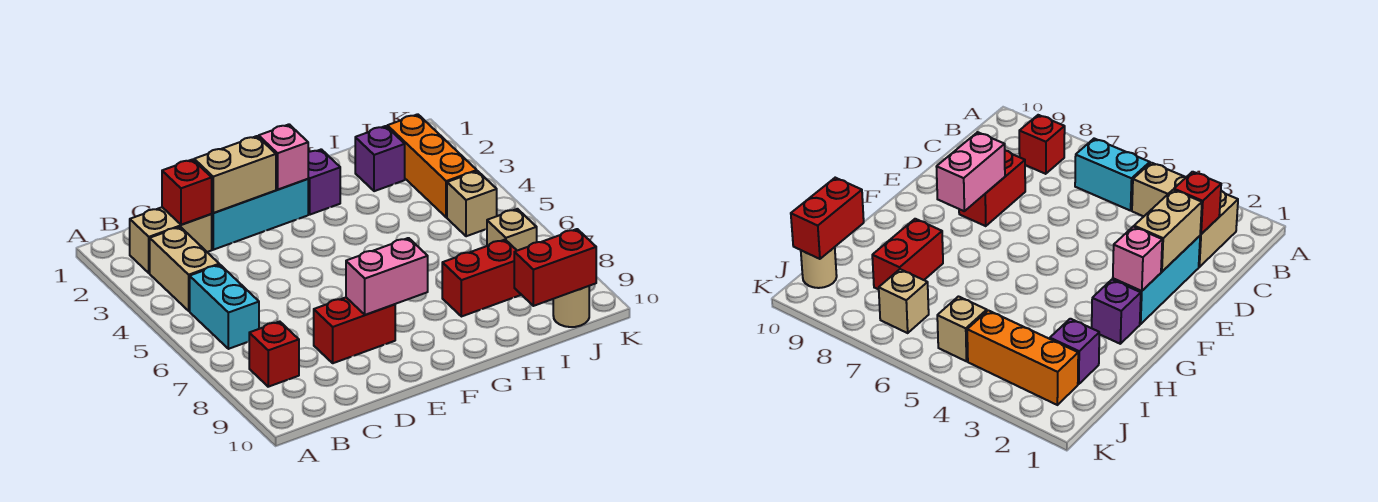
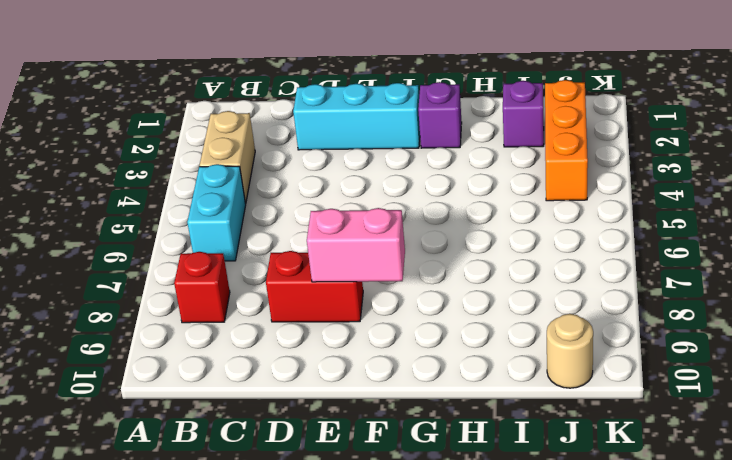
none -> tan 1x2 brick [130,207,212,273]
none -> red 1x2 brick [442,240,521,317]
none -> tan 1x1 brick [447,171,497,236]

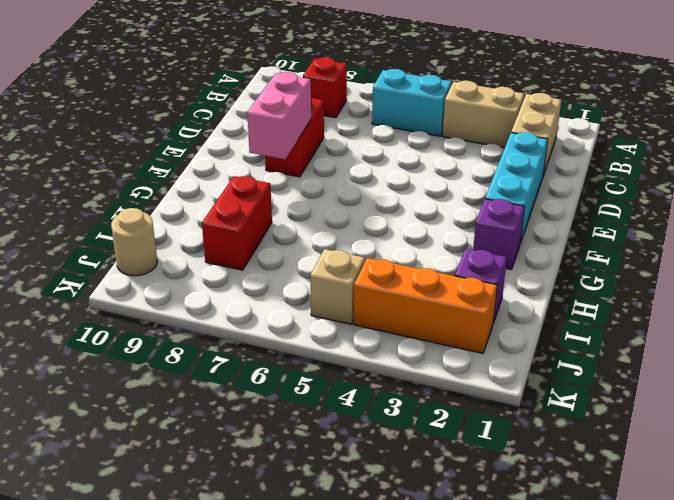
none -> tan 1x1 brick [487,209,537,251]
none -> red 1x1 brick [162,159,212,225]
none -> tan 1x2 brick [194,136,276,213]

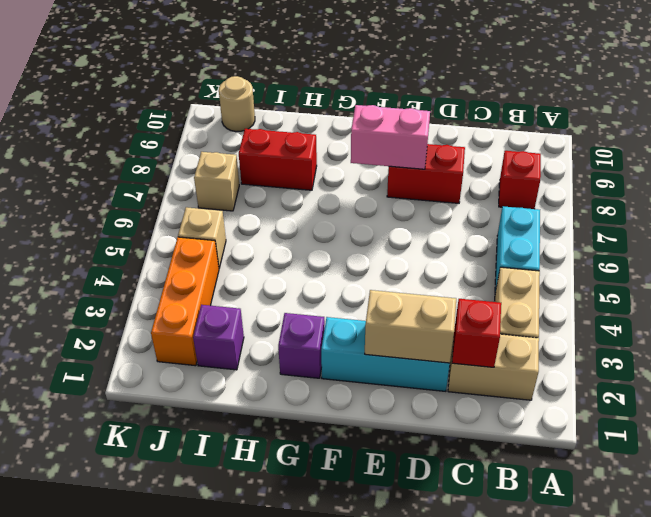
none -> pink 1x1 brick [259,124,308,190]
none -> red 1x2 brick [514,229,596,306]

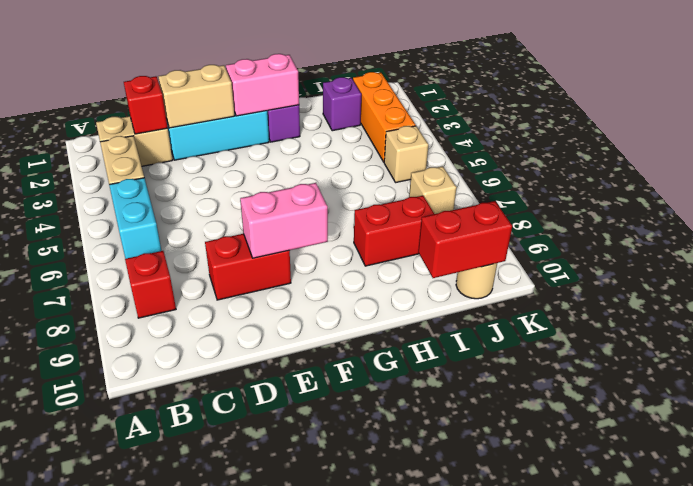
pink 1x2 brick [226,54,299,116] -> pink 1x1 brick [259,124,308,190]

